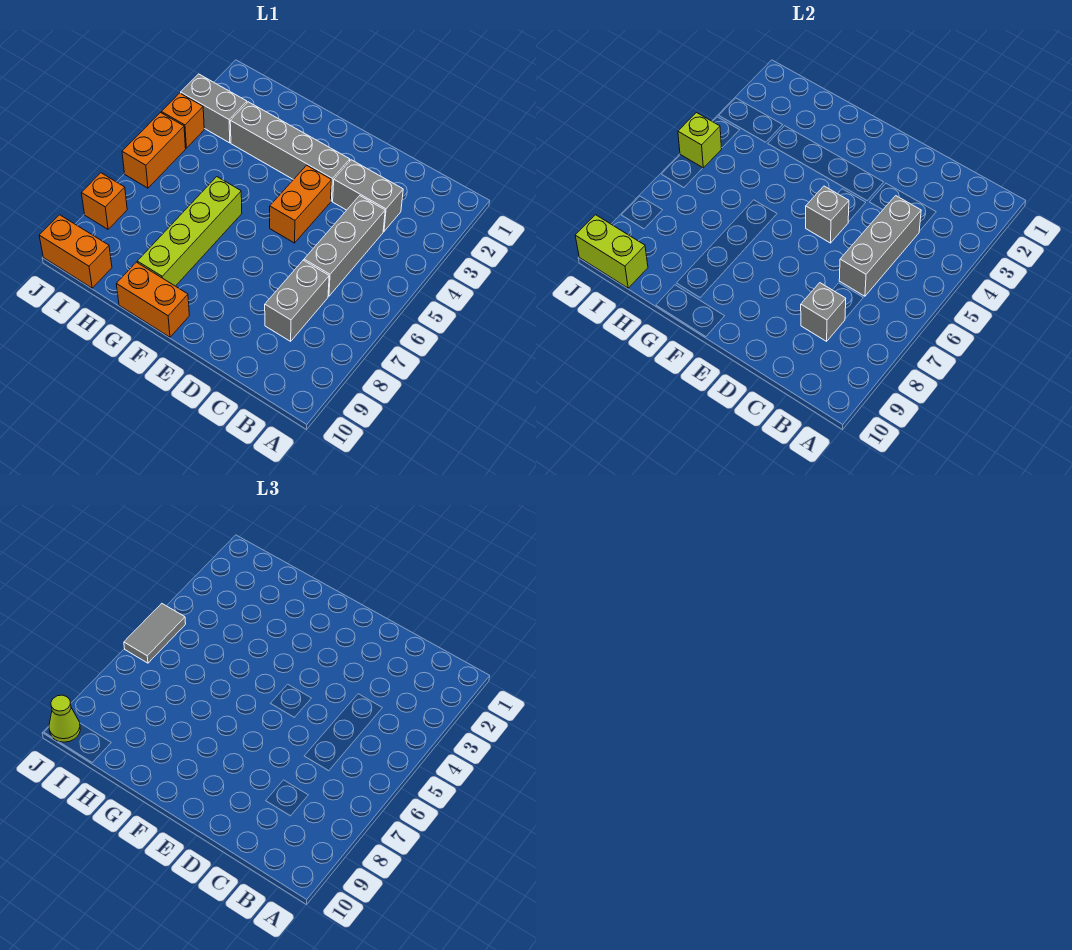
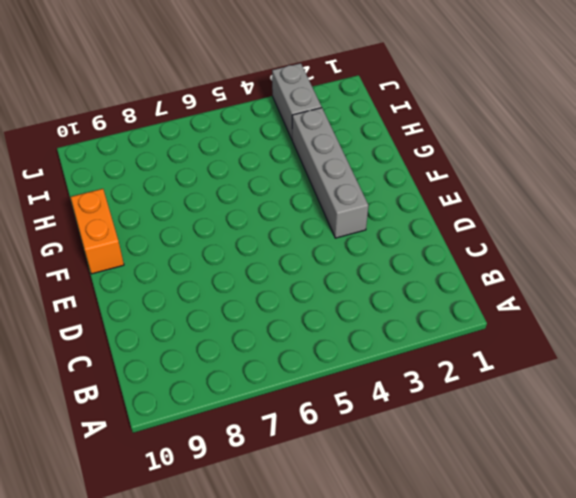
none -> grey 1x2 brick [333,160,403,231]
none -> grey 1x3 brick [304,196,385,296]
none -> grey 1x2 brick [265,260,329,341]

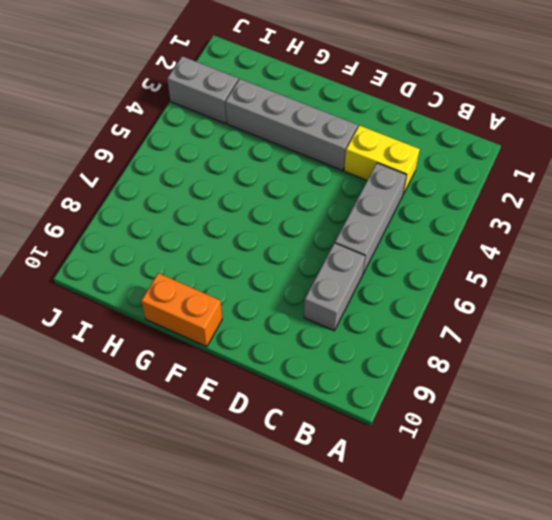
yellow 1x2 brick [344,125,420,194] -> grey 1x2 brick [333,160,403,231]
none -> orange 1x2 brick [270,165,332,243]
none -> lime 1x4 brick [137,177,242,286]
none -> orange 1x2 brick [39,215,112,288]

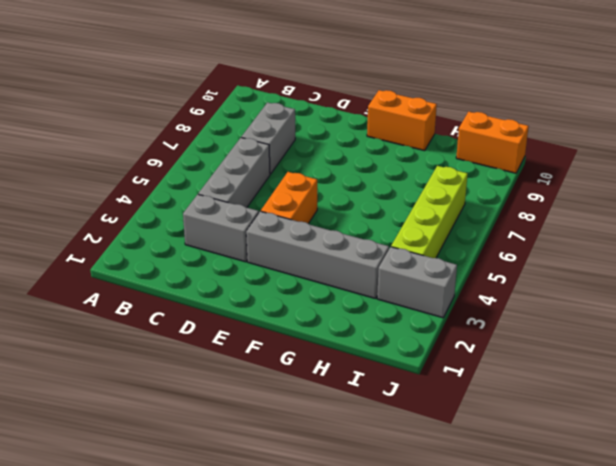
lime 1x4 brick [391,166,468,258] -> lime 1x4 brick moved to [137,177,242,286]
none -> orange 1x1 brick [161,93,204,148]
none -> orange 1x2 brick [122,113,186,188]
none -> orange 1x1 brick [81,173,127,229]

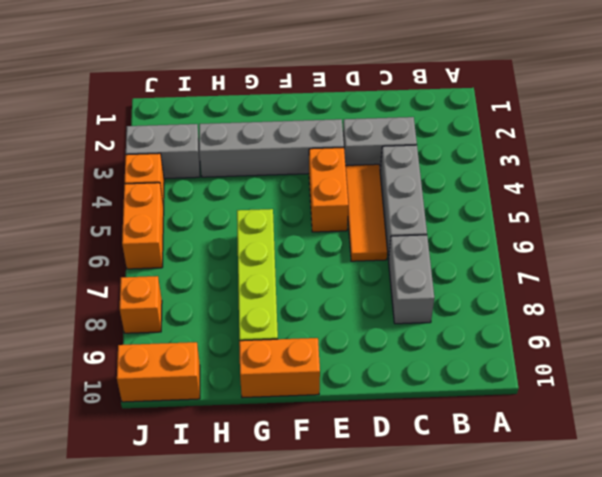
orange 1x3 tile [345,164,387,261] -> none
none -> grey 1x3 brick [839,196,921,296]
none -> grey 1x1 brick [801,283,846,341]
none -> grey 1x1 brick [806,186,849,243]

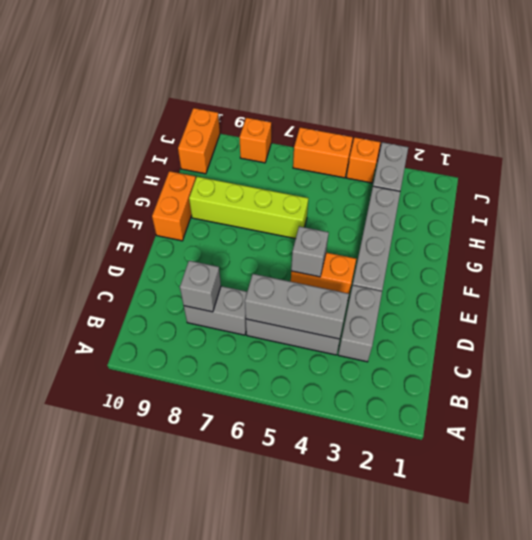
none -> lime 1x2 brick [575,215,648,288]
none -> lime 1x1 brick [678,113,722,168]
none -> grey 1x2 tile [124,604,186,663]

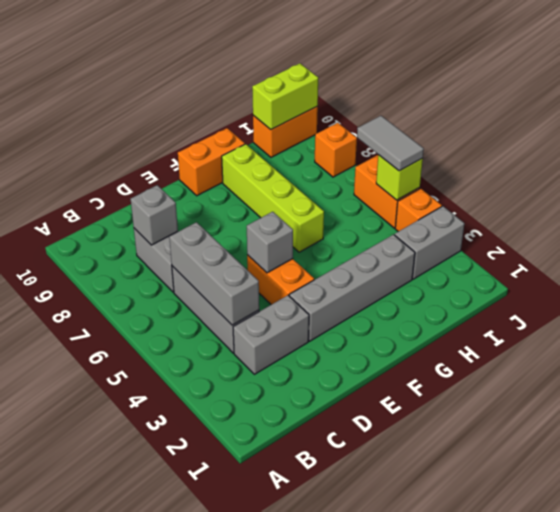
none -> lime 1x1 cone [49,695,80,742]

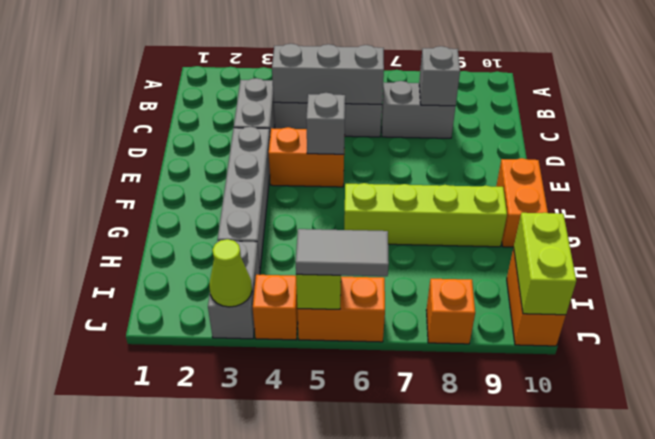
lime 1x1 cone [209,239,252,307] -> lime 1x1 cone moved to [49,695,80,742]

